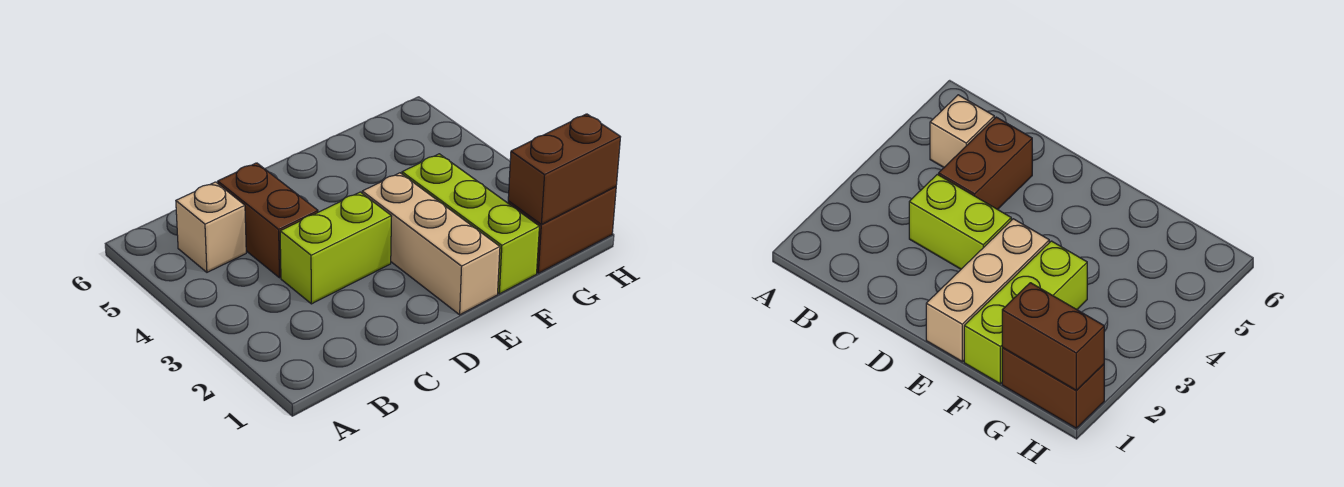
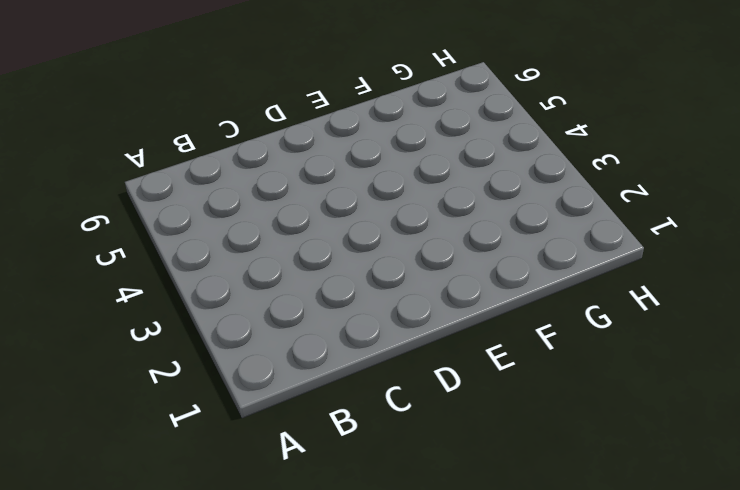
none -> tan 1x1 brick [176,182,246,272]
none -> lime 1x2 brick [280,192,391,304]

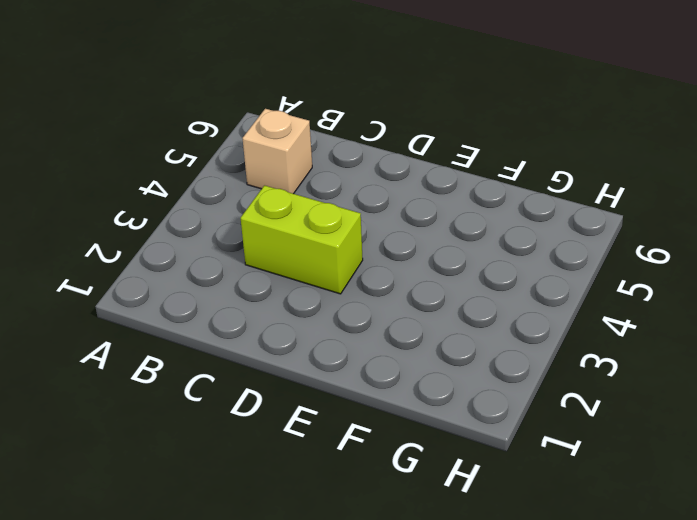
none -> brown 1x2 brick [218,163,318,278]
none -> tan 1x3 brick [362,173,500,315]

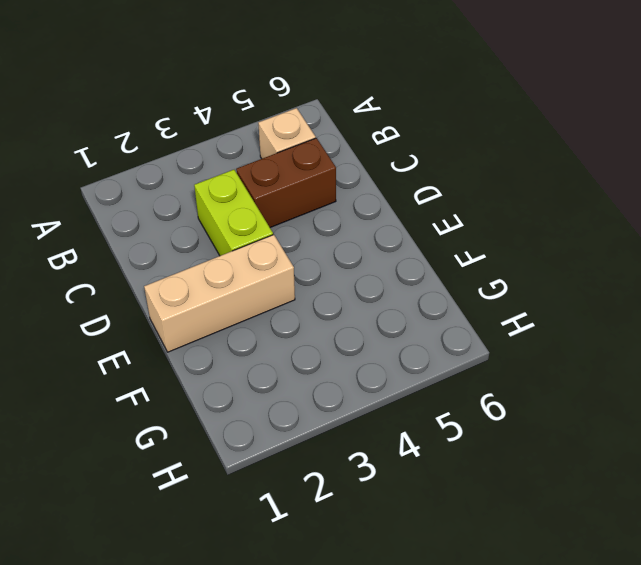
none -> lime 1x3 brick [402,154,539,294]
none -> brown 1x2 brick [508,187,616,273]

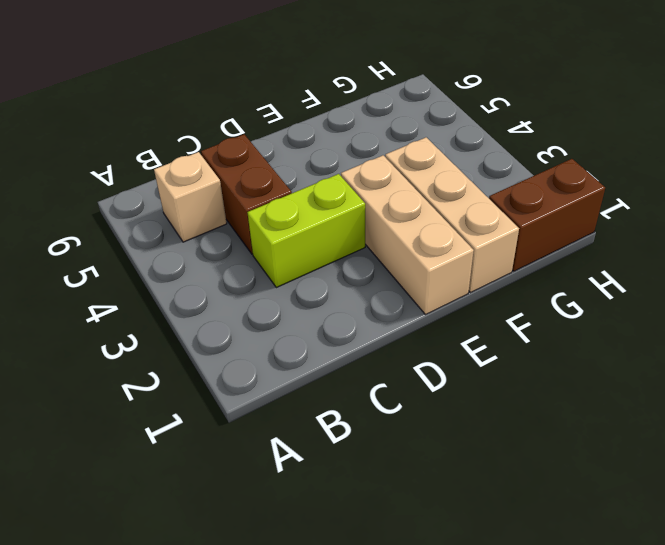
tan 1x3 brick [385,137,519,292] -> lime 1x3 brick [402,154,539,294]
none -> brown 1x2 brick [508,114,620,224]

